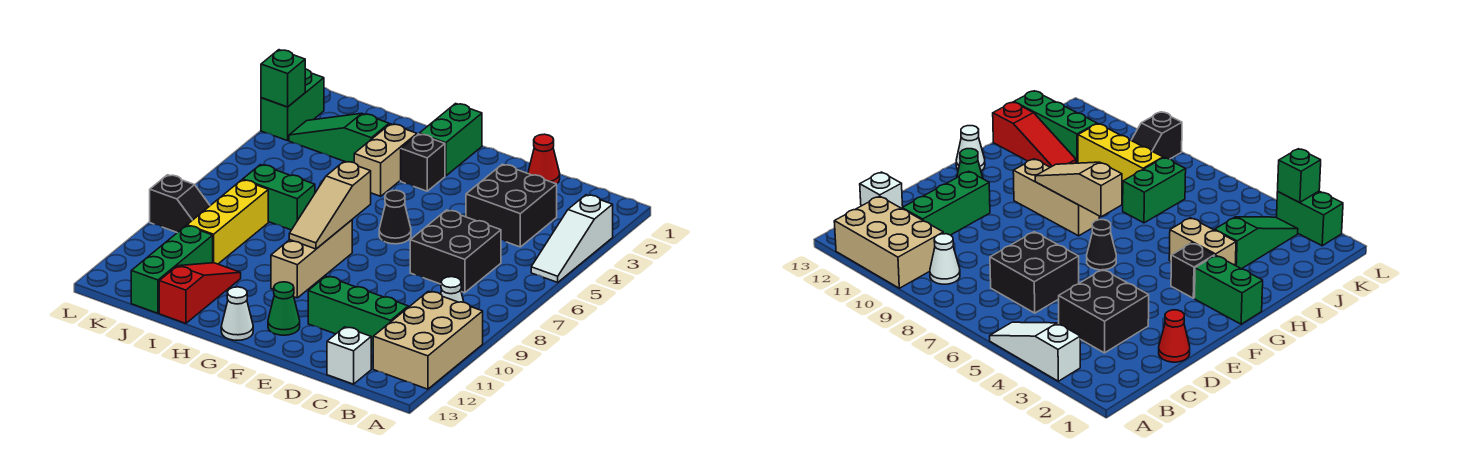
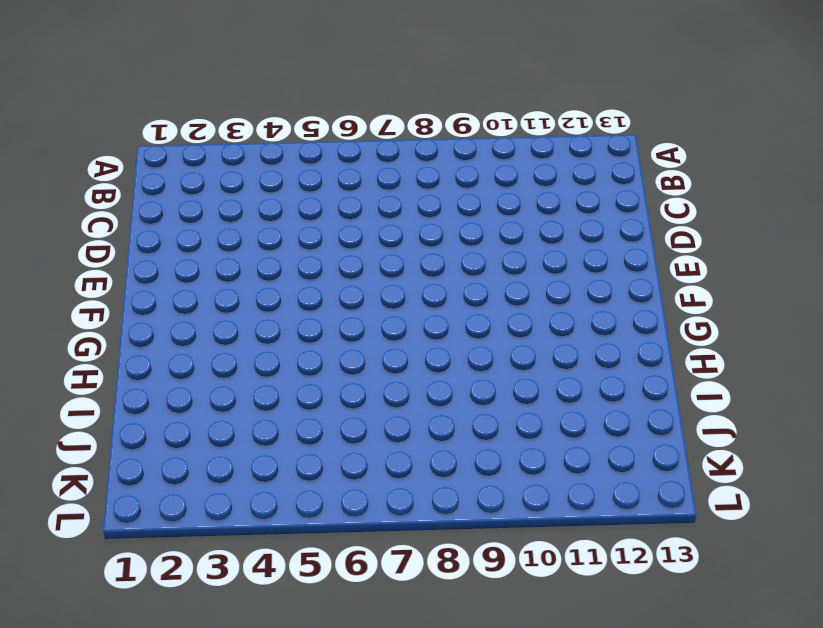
none -> white 1x3 slope [531,195,613,282]
none -> tan 2x3 brick [373,291,483,389]
none -> white 1x1 cone [441,277,464,302]

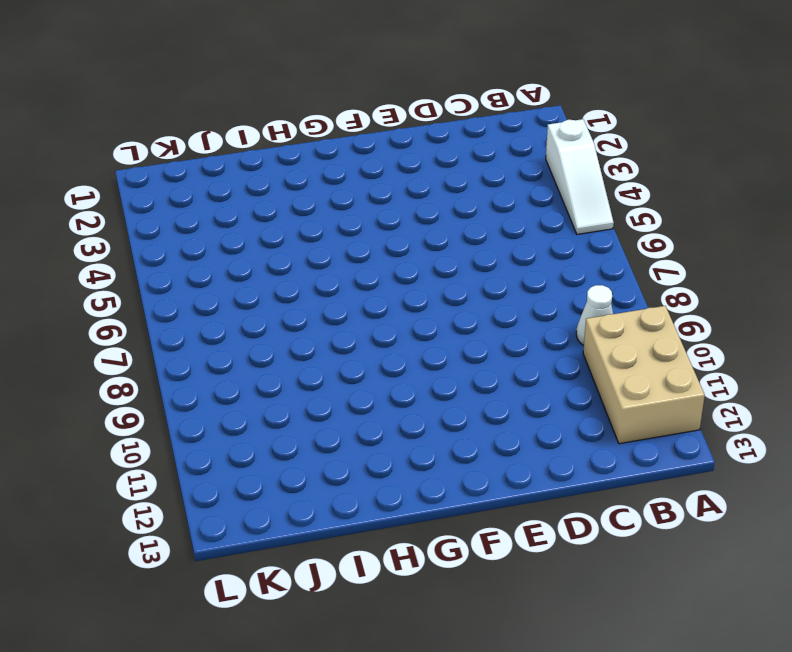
none -> black 2x2 brick [466,164,557,247]
none -> black 2x2 brick [410,210,501,293]
none -> green 1x3 brick [308,276,408,347]

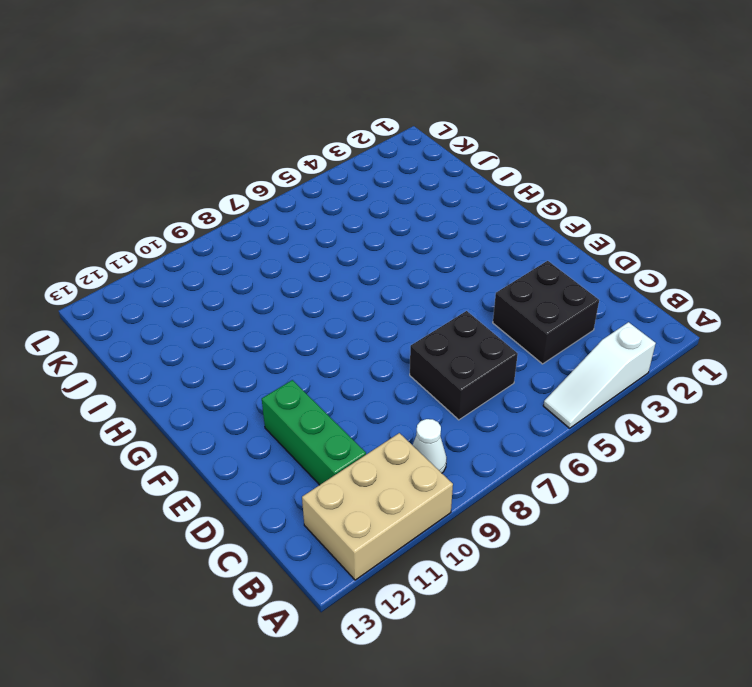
none -> white 1x1 brick [327,327,371,384]
none -> red 1x1 cone [528,134,560,184]
none -> black 1x1 cone [379,190,411,244]

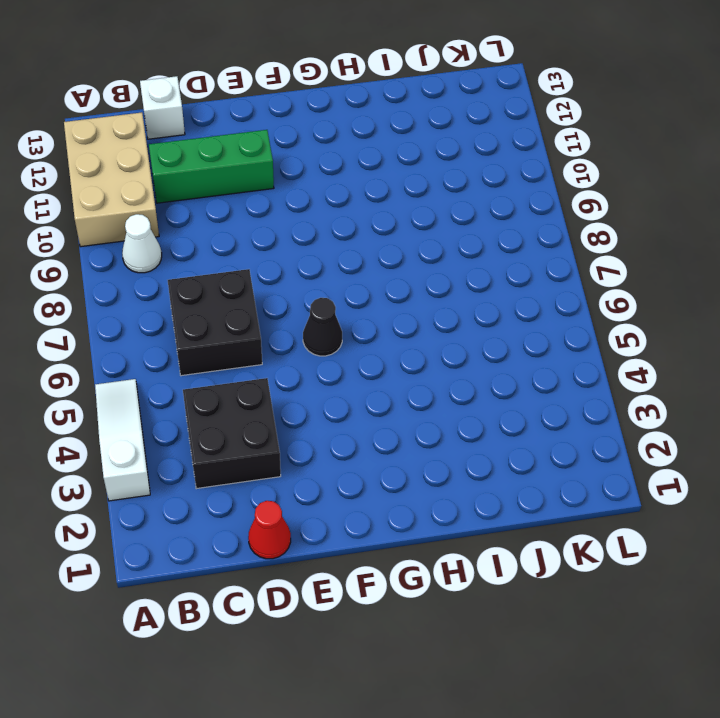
none -> green 1x1 cone [268,282,300,335]
none -> green 1x2 brick [419,104,482,176]
none -> black 1x1 brick [401,134,445,191]

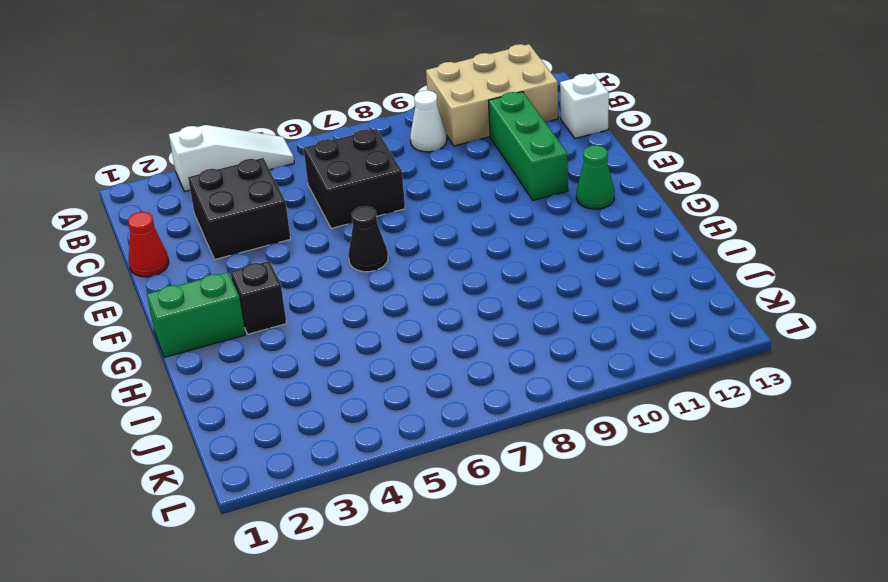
none -> tan 1x3 brick [271,220,352,298]
none -> white 1x1 cone [221,287,253,340]
none -> tan 1x2 brick [354,124,417,196]

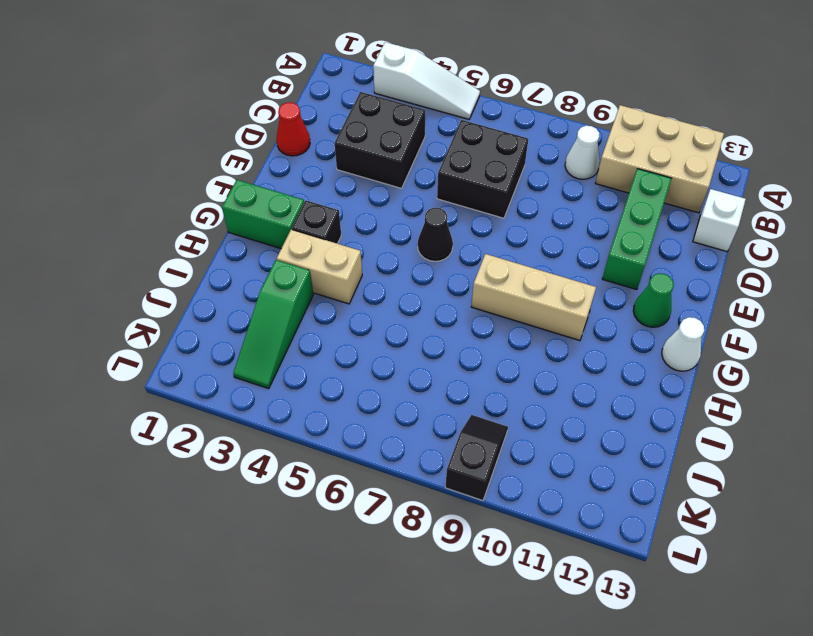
none -> green 1x2 brick [243,165,315,230]
none -> red 1x3 slope [159,263,241,323]
none -> yellow 1x3 brick [187,180,268,264]

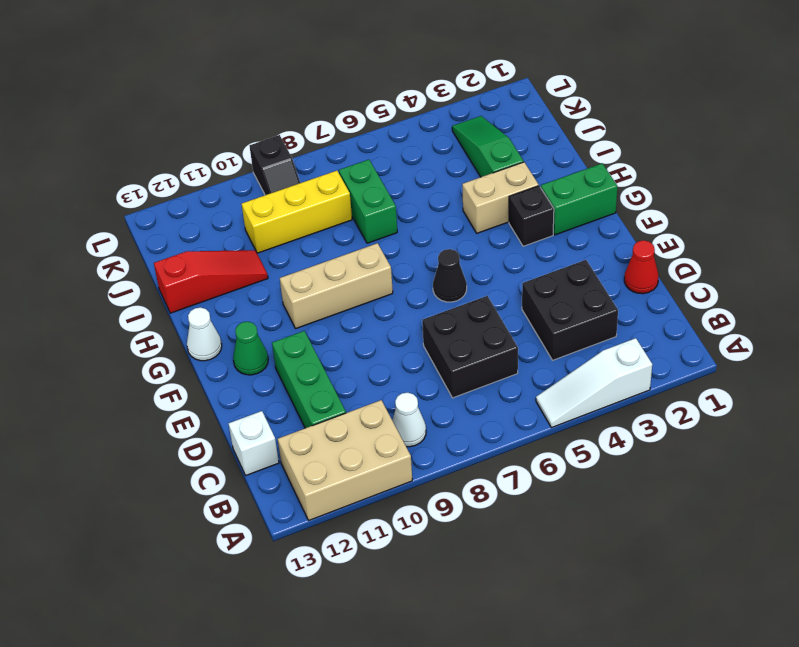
none -> green 1x3 brick [131,226,213,313]
none -> green 1x2 brick [261,69,324,141]
none -> tan 1x3 slope [289,161,371,249]

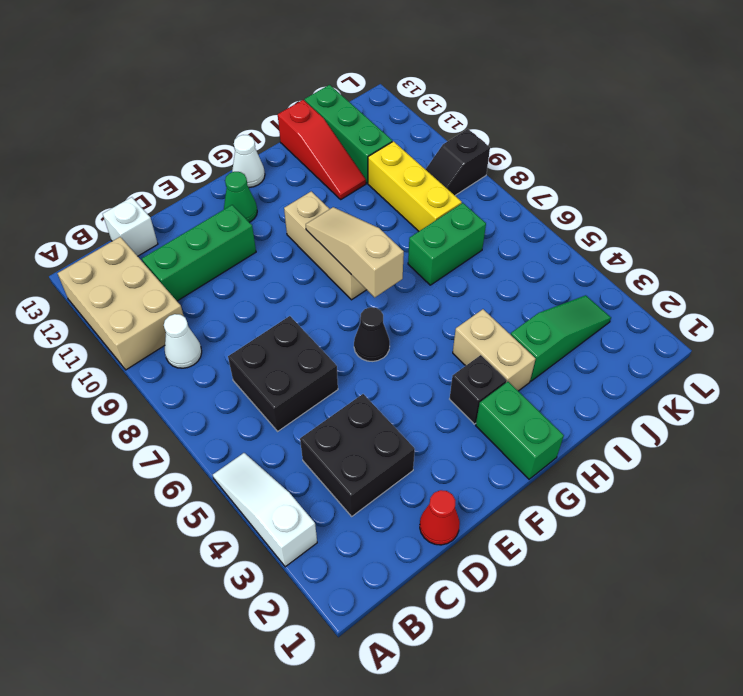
none -> green 1x2 brick [261,69,324,141]
none -> green 1x1 brick [261,50,305,107]

